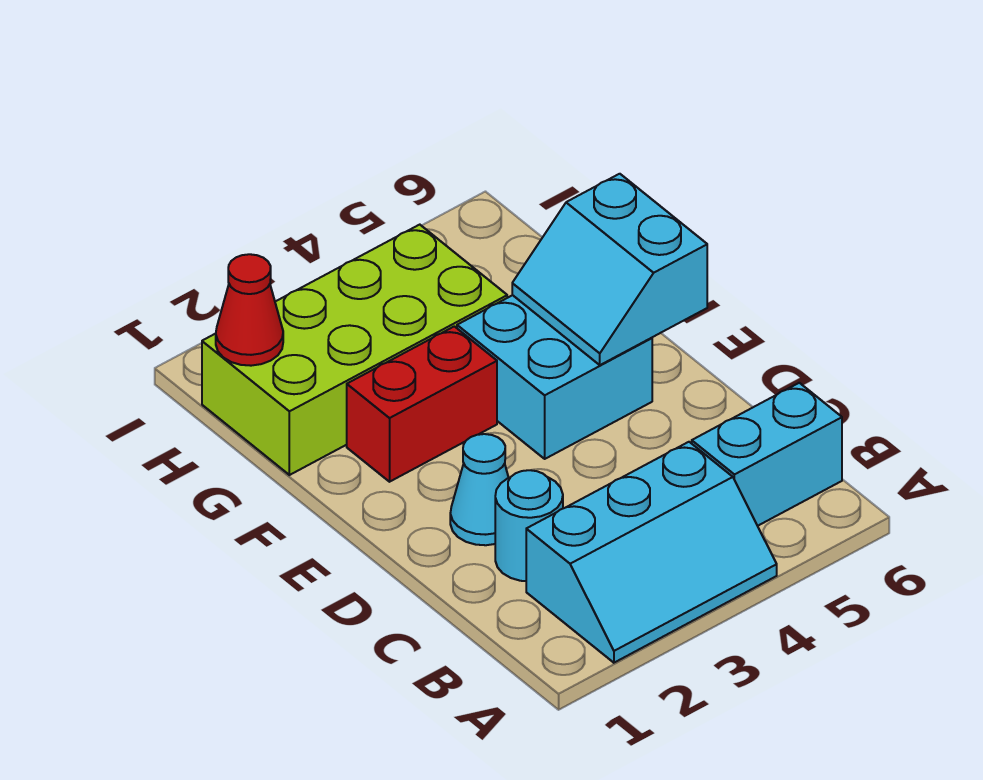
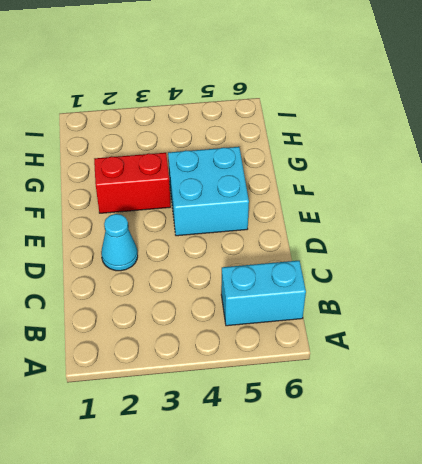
none -> cyan 2x3 slope [526,442,777,663]
none -> cyan 1x1 round brick [495,470,563,581]

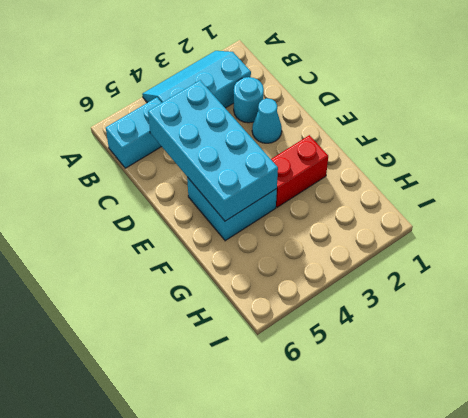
cyan 2x4 brick [148,80,278,221] -> cyan 2x2 slope [512,174,707,365]
none -> lime 2x4 brick [202,225,507,475]
none -> red 1x1 cone [216,254,283,366]

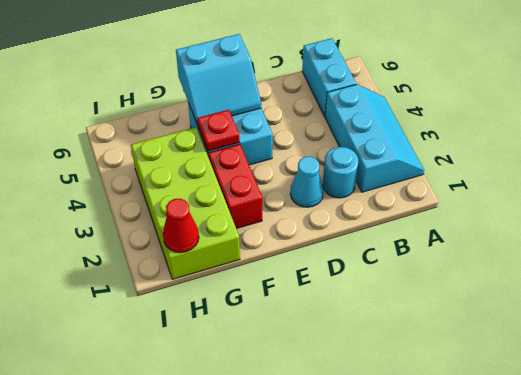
red 1x1 plate [197,110,240,151] -> none

